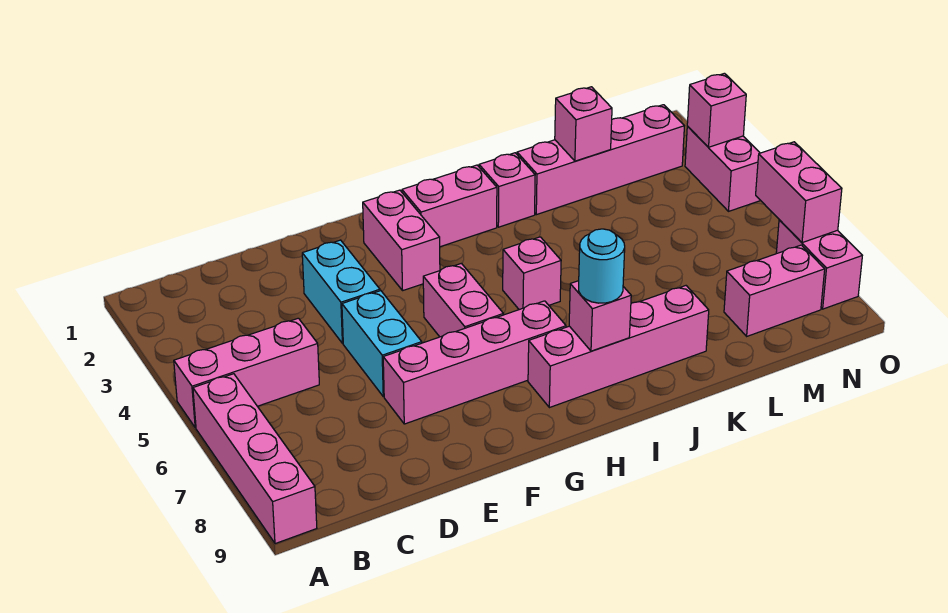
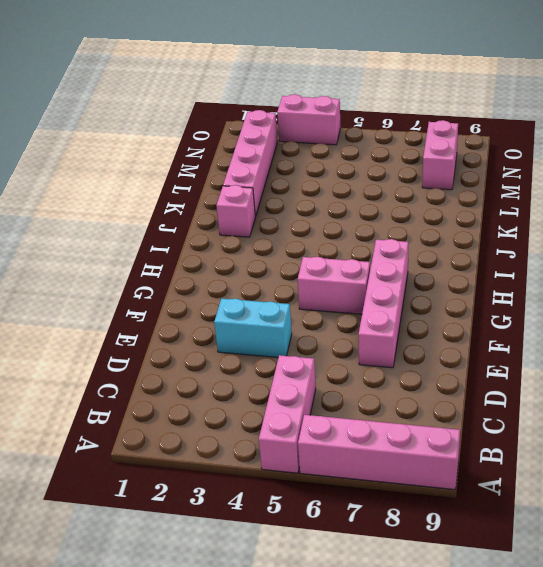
none -> cyan 1x2 brick [342,291,422,397]
none -> pink 1x2 brick [363,190,440,290]
none -> pink 1x2 brick [402,165,497,247]

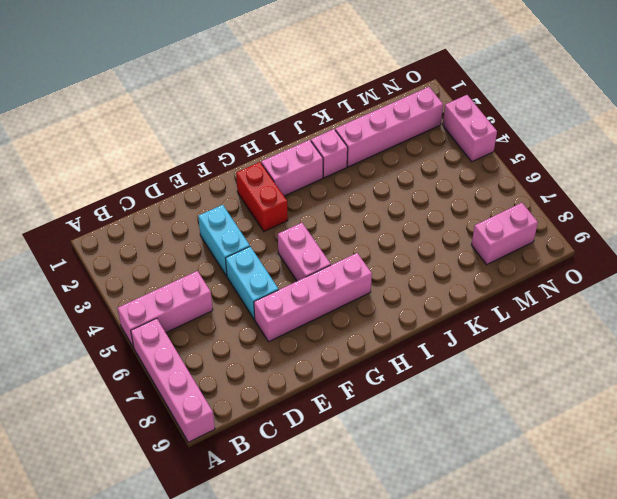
red 1x2 brick [236,162,288,231] -> pink 1x2 brick [363,190,440,290]
none -> pink 1x4 brick [528,286,709,408]
none -> pink 1x1 brick [503,237,561,310]
none -> pink 1x2 brick [776,220,862,309]

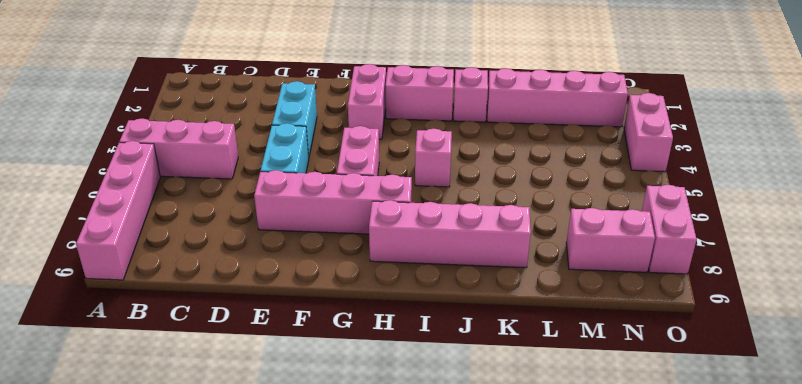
none -> pink 1x1 brick [569,281,631,351]
none -> pink 1x1 brick [555,87,612,161]
none -> pink 1x1 brick [687,73,746,147]

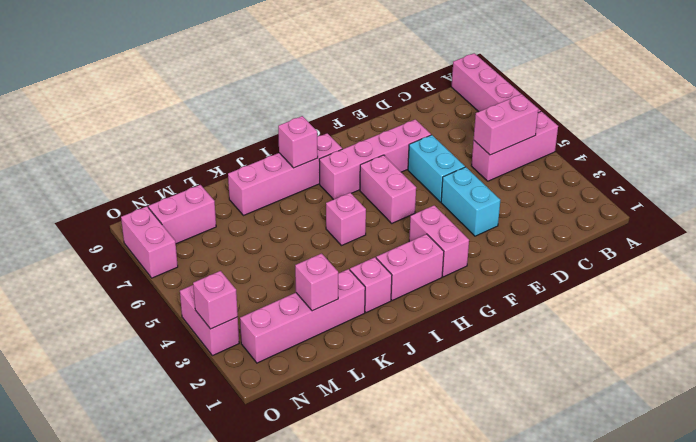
pink 1x2 brick [474,94,538,155] -> pink 1x2 brick turned to [756,142,842,243]
none -> cyan 1x1 round brick [579,229,625,303]

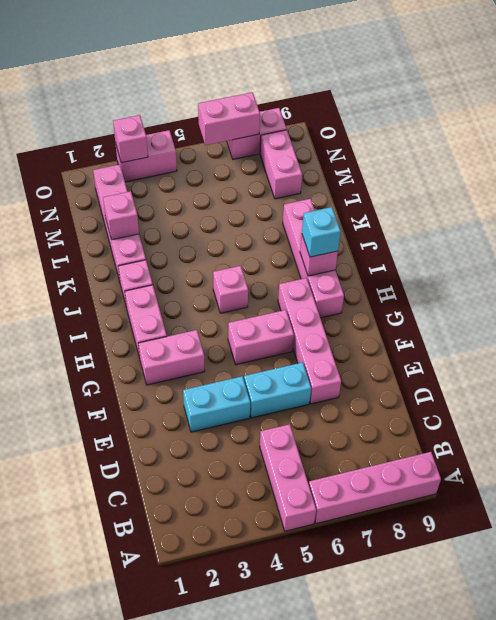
cyan 1x1 brick [302,207,341,257] -> cyan 1x1 round brick [579,229,625,303]

